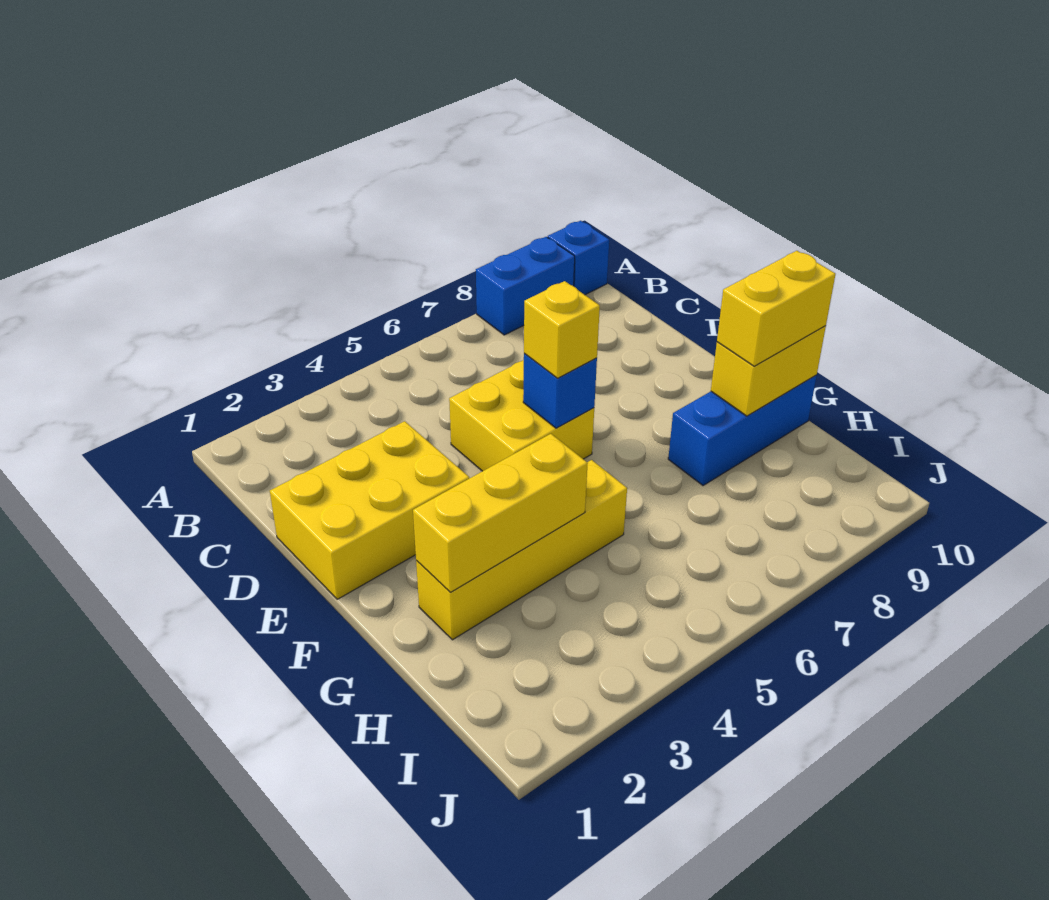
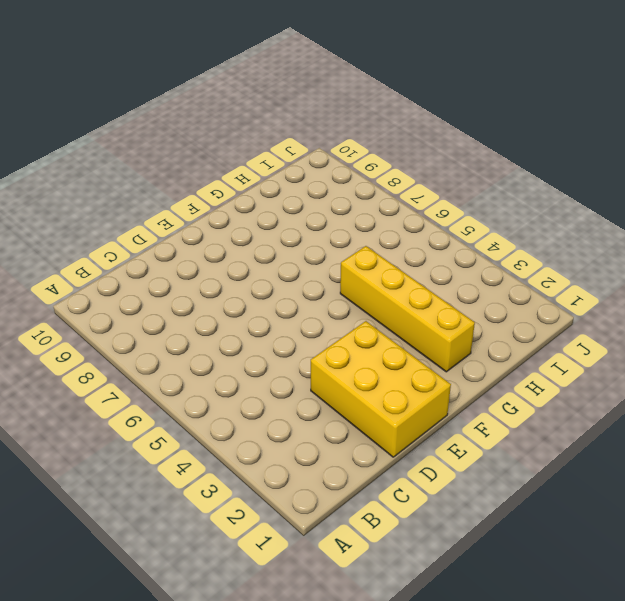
none -> blue 1x2 brick [476,237,575,335]
none -> blue 1x1 brick [548,221,609,295]

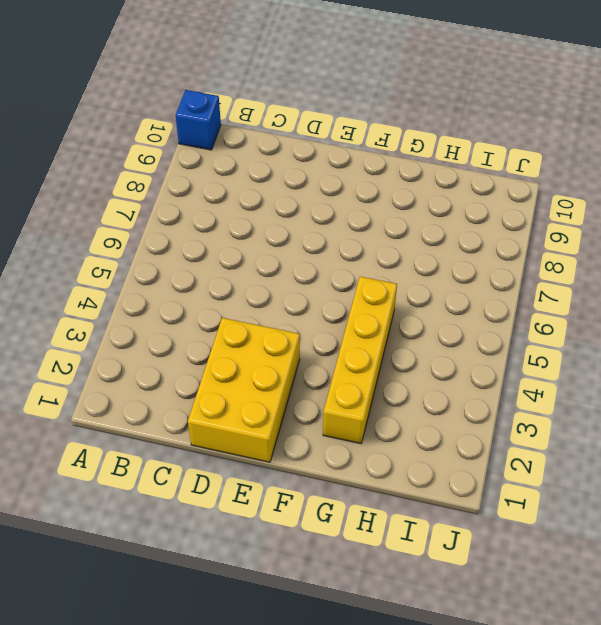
none -> blue 1x2 brick [476,237,575,335]
none -> yellow 2x2 brick [449,360,594,471]

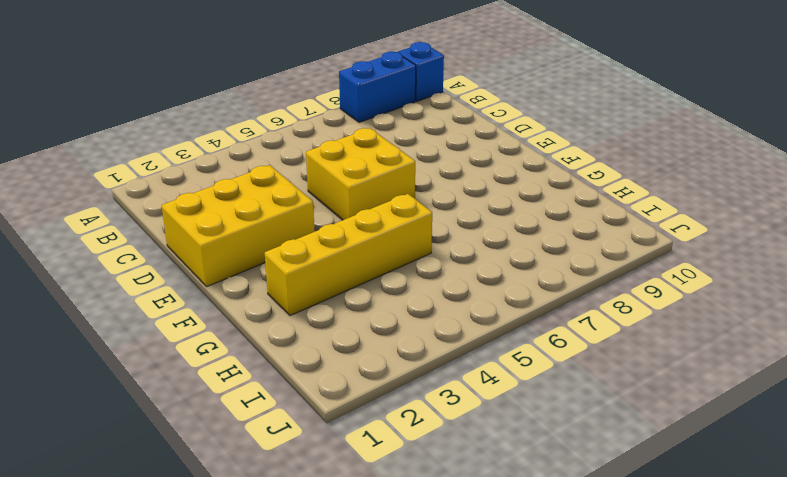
none -> blue 1x3 brick [668,375,817,486]
none -> blue 1x1 brick [523,353,597,428]

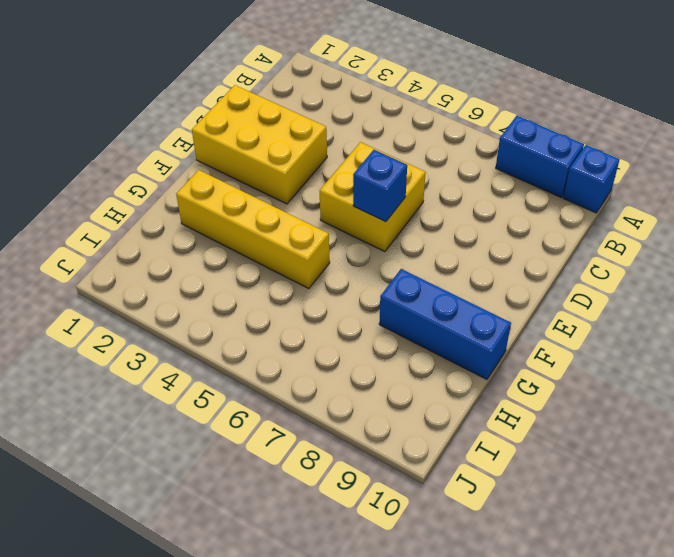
none -> yellow 1x3 brick [413,434,588,592]
none -> yellow 1x2 brick [711,326,826,416]

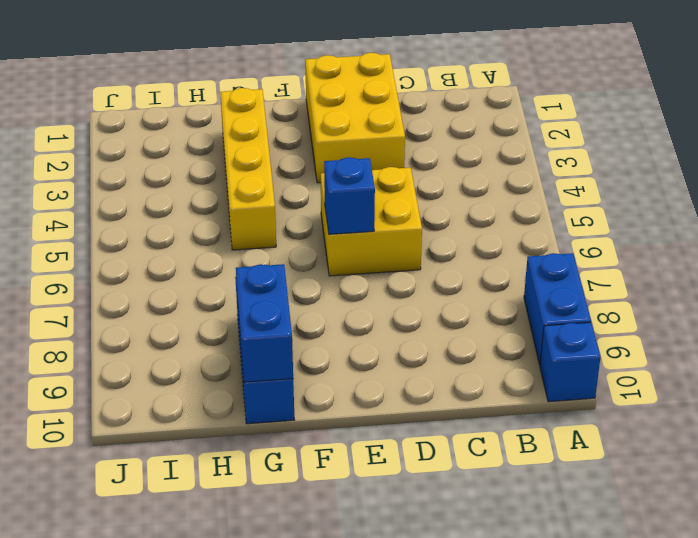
blue 1x2 brick [236,264,293,382] -> yellow 1x2 brick [711,326,826,416]
none -> yellow 1x3 brick [413,434,588,592]
none -> yellow 1x1 brick [524,281,600,378]

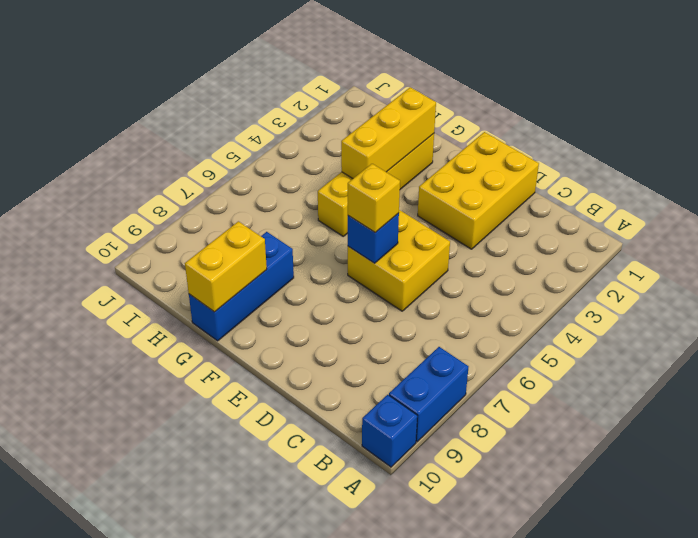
none -> yellow 1x2 brick [717,251,835,366]

